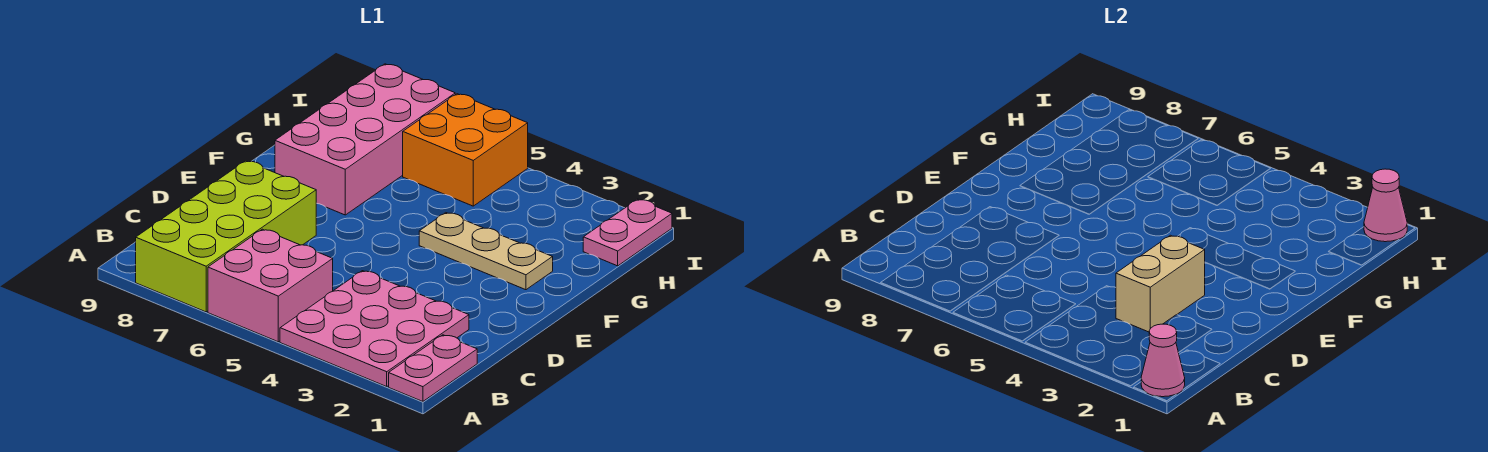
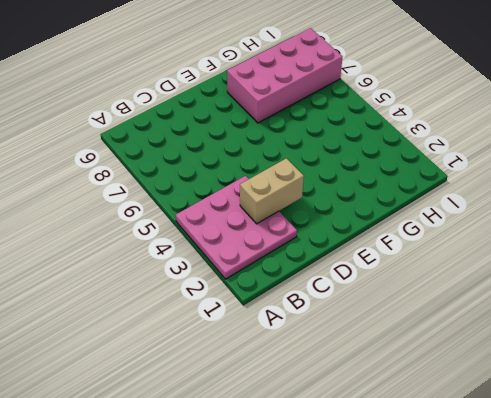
none -> pink 1x2 plate [389,335,477,402]
none -> pink 2x2 brick [208,229,333,342]

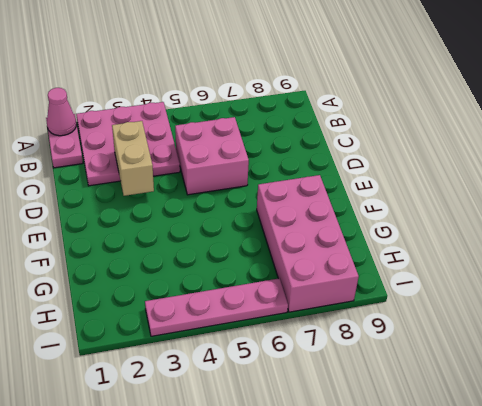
pink 2x2 brick [175,117,249,195] -> pink 2x2 brick moved to [208,229,333,342]
pink 1x4 plate [145,278,288,336] -> orange 2x2 brick [403,94,528,206]
none -> lime 2x4 brick [136,161,316,312]
none -> tan 1x3 plate [419,213,553,290]

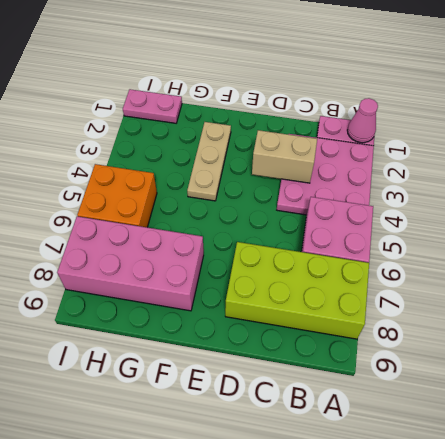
none -> pink 1x1 cone [1364,169,1407,242]

